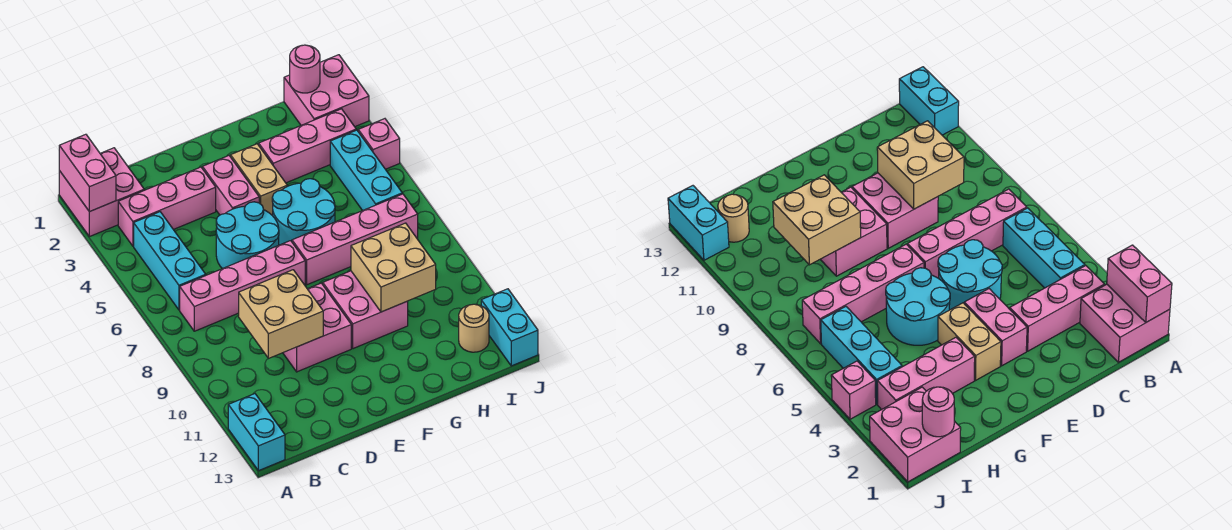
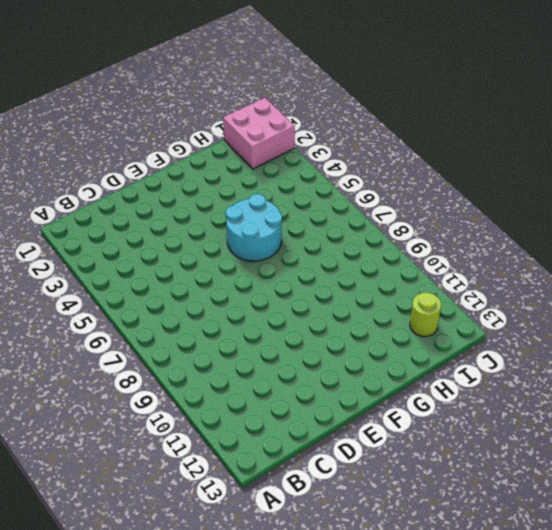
lime 1x1 round brick [410,293,441,337] -> tan 1x1 round brick [459,304,489,352]
none -> pink 2x2 brick [59,148,144,237]
none -> cyan 1x2 brick [228,394,285,471]
none -> pink 1x3 brick [118,167,216,246]

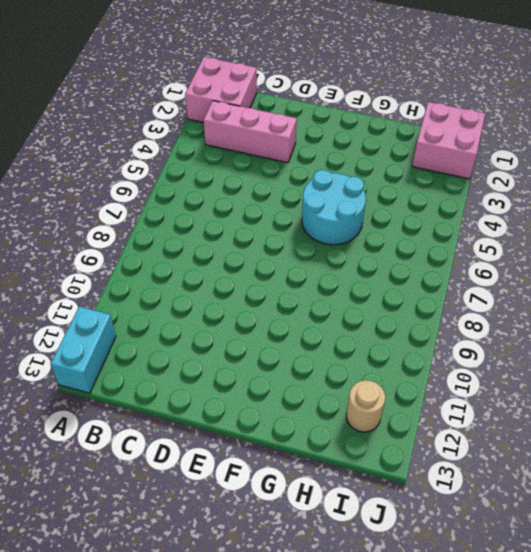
none -> cyan 1x3 brick [134,212,206,310]
none -> pink 1x4 brick [180,241,305,331]
none -> cyan 2x2 round brick [216,202,279,269]

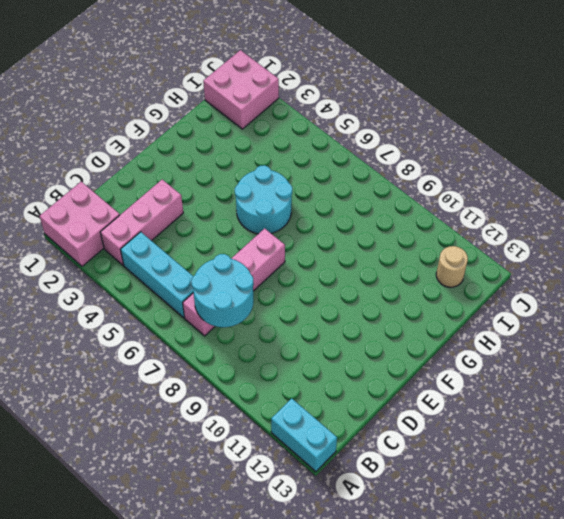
cyan 2x2 round brick [192,254,254,327] -> cyan 2x2 round brick moved to [216,202,279,269]
none -> pink 2x2 brick [283,283,351,372]
none -> pink 1x2 brick [203,156,259,215]
none -> tan 1x2 brick [231,144,287,216]

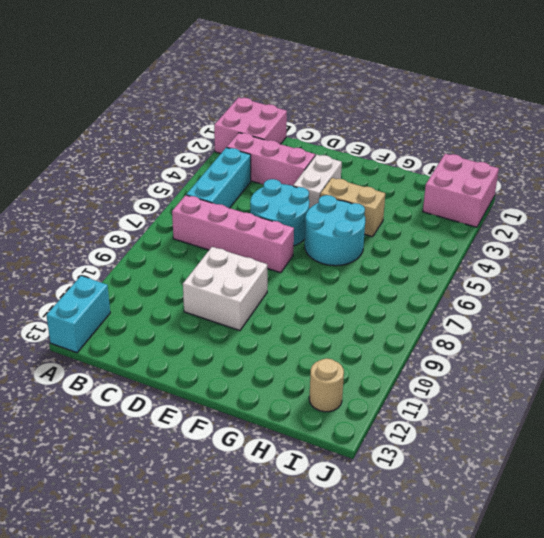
white 2x2 brick [183,247,267,330] -> pink 2x2 brick [283,283,351,372]
white 1x2 brick [293,154,342,209] -> pink 1x2 brick [203,156,259,215]
tan 1x2 brick [320,178,385,237] -> tan 1x2 brick turned to [231,144,287,216]
none -> pink 1x4 brick [292,194,418,285]
none -> pink 2x2 brick [323,271,408,349]
none -> pink 1x3 brick [259,109,356,183]

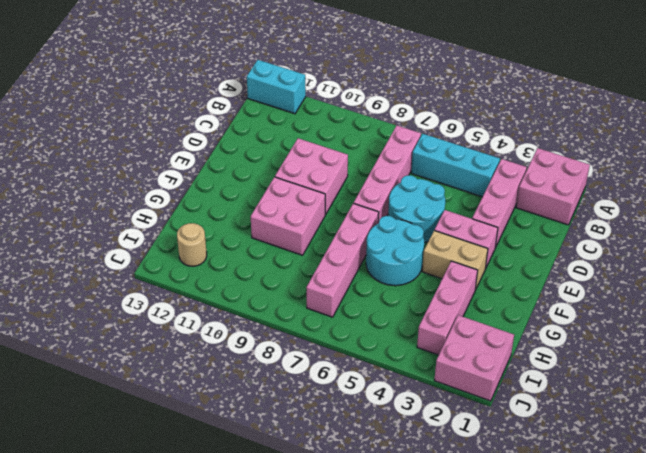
none -> cyan 1x3 brick [330,130,402,211]
none -> pink 1x1 brick [358,119,400,169]
none -> cyan 1x2 brick [481,289,538,366]

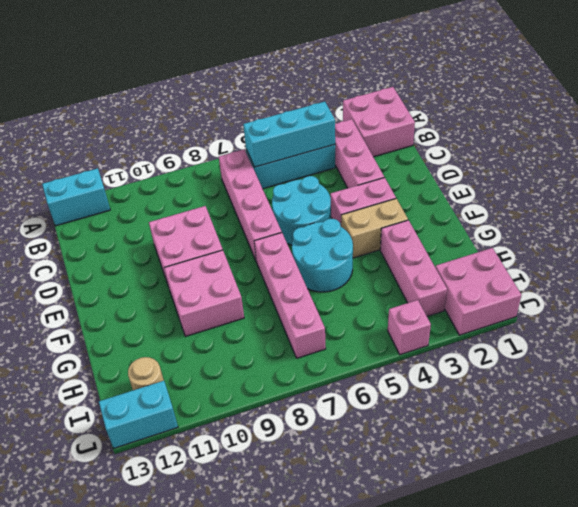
cyan 1x3 brick [243,102,335,167] -> cyan 1x3 brick moved to [330,130,402,211]
none -> pink 1x2 brick [59,134,116,212]
none -> tan 2x2 brick [239,270,323,358]
none -> tan 2x2 brick [351,223,436,312]

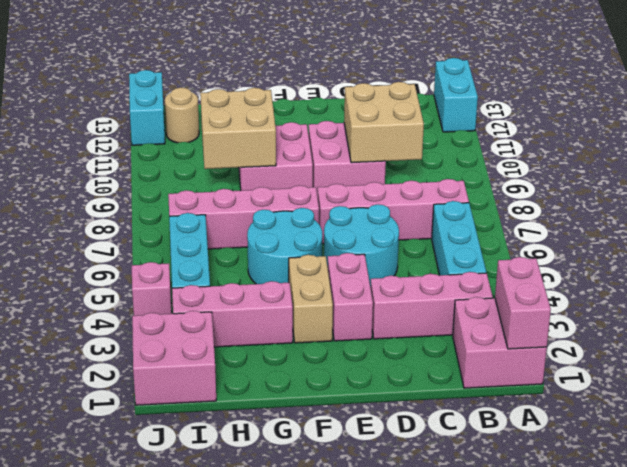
none -> pink 1x1 round brick [290,45,320,93]

